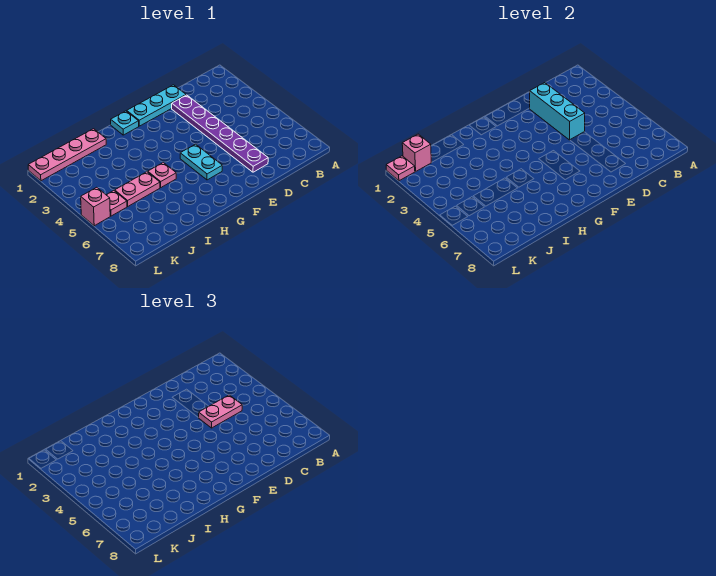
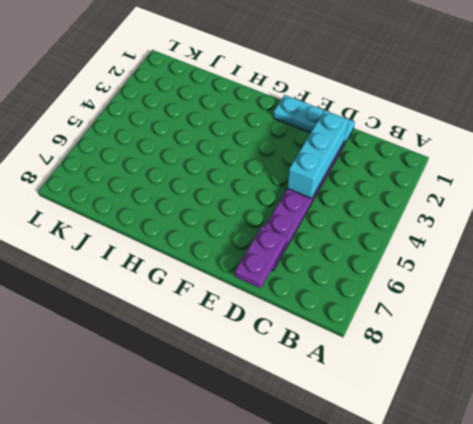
purple 1x2 plate [235,226,287,288] -> none
none -> cyan 1x2 plate [180,144,222,180]
none -> cyan 1x1 plate [111,111,139,135]
none -> pink 1x1 plate [148,163,176,187]

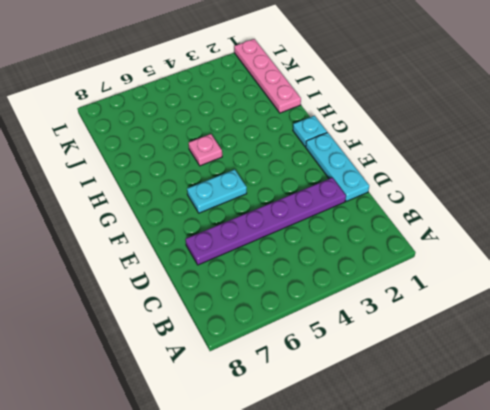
none -> pink 1x2 plate [115,172,160,206]
none -> pink 1x1 plate [107,191,127,216]
none -> pink 1x1 brick [81,187,110,226]

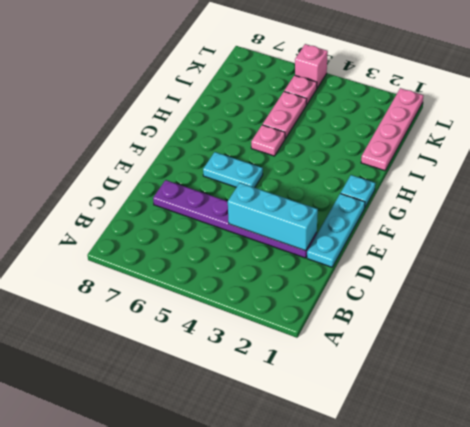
none -> pink 1x1 brick [402,134,432,171]
none -> pink 1x1 plate [386,156,415,181]
none -> pink 1x2 plate [199,395,242,428]

